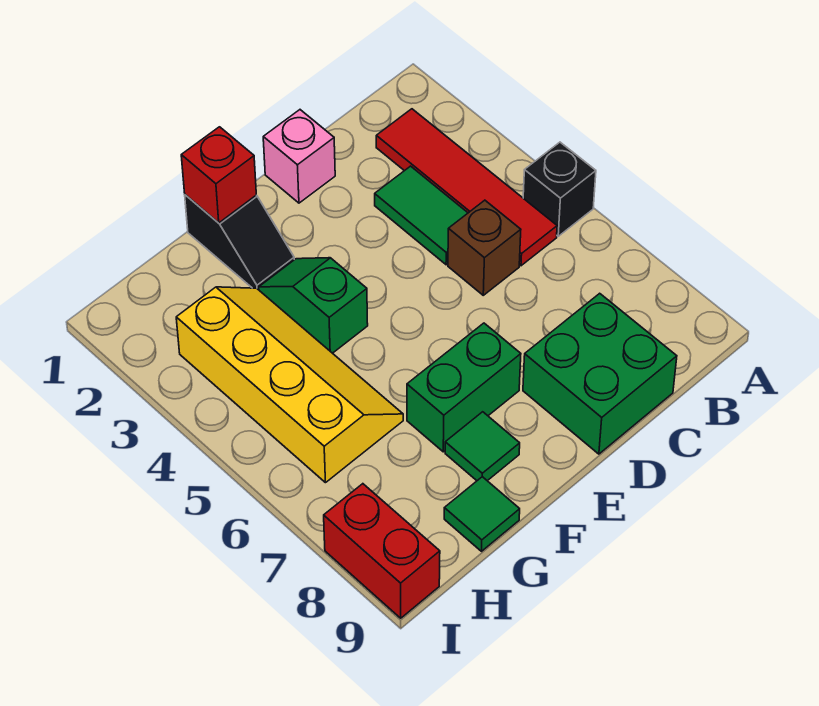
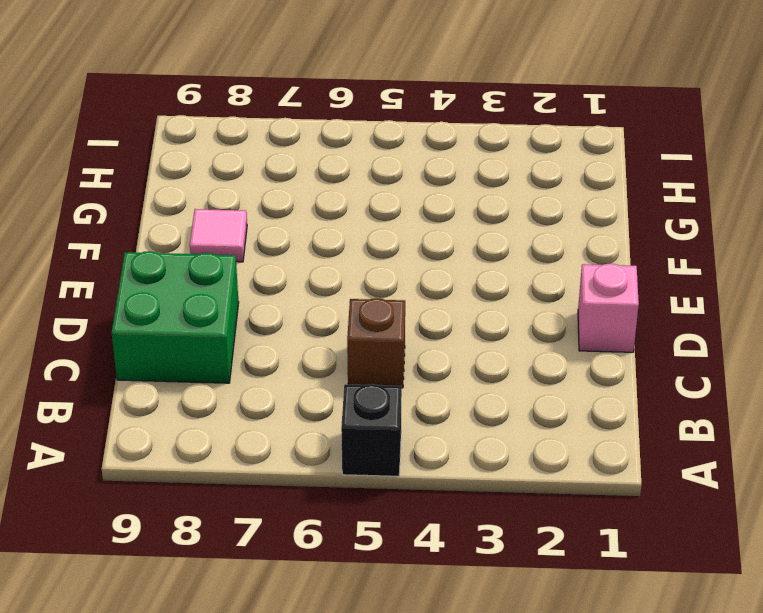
pink 1x1 tile [190,209,247,262] -> green 1x1 tile [445,412,520,481]
none -> red 1x4 tile [376,109,557,266]
none -> green 1x2 tile [375,166,468,265]
none -> green 1x2 brick [407,323,521,452]

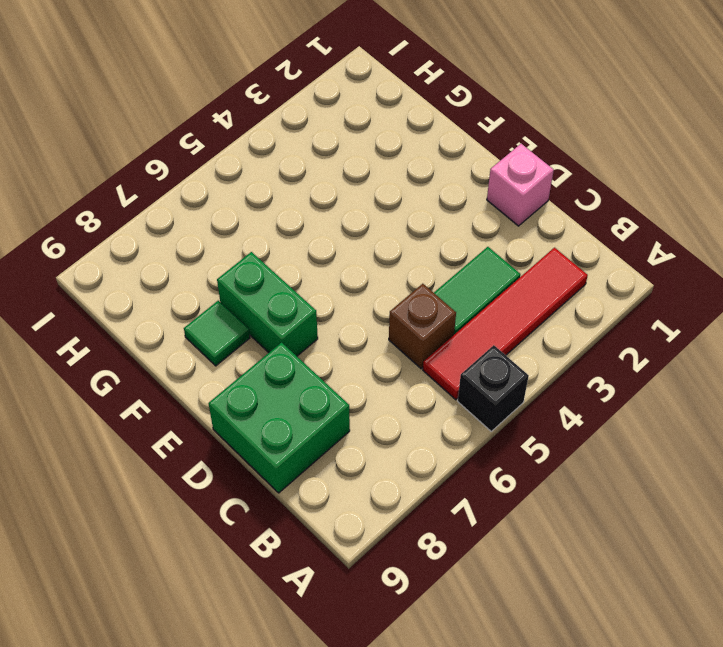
none -> black 1x2 slope [185,195,294,290]
none -> green 1x2 slope [259,258,368,353]
none -> yellow 2x4 slope [176,287,403,483]

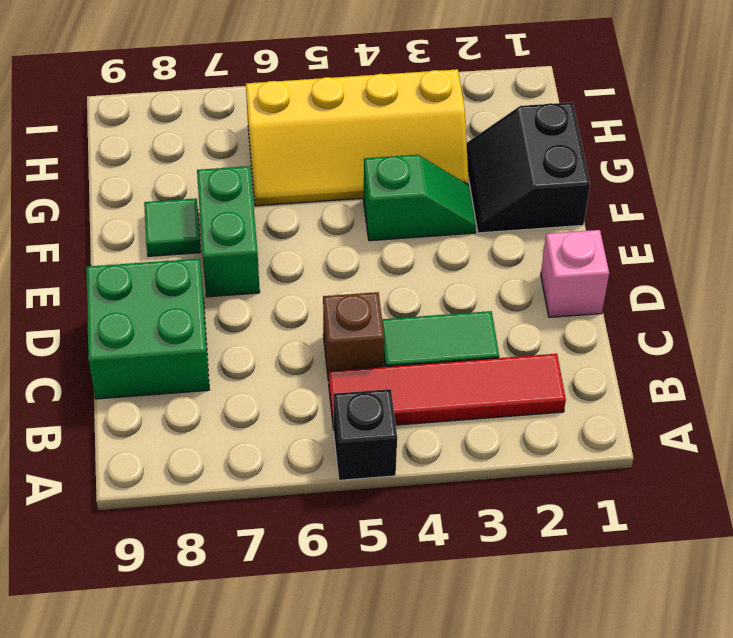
black 2x2 slope [467,102,590,233] -> black 1x2 slope [185,195,294,290]
none -> green 1x1 tile [444,477,520,551]
none -> red 1x2 brick [324,484,440,618]
none -> red 1x1 brick [181,127,256,223]

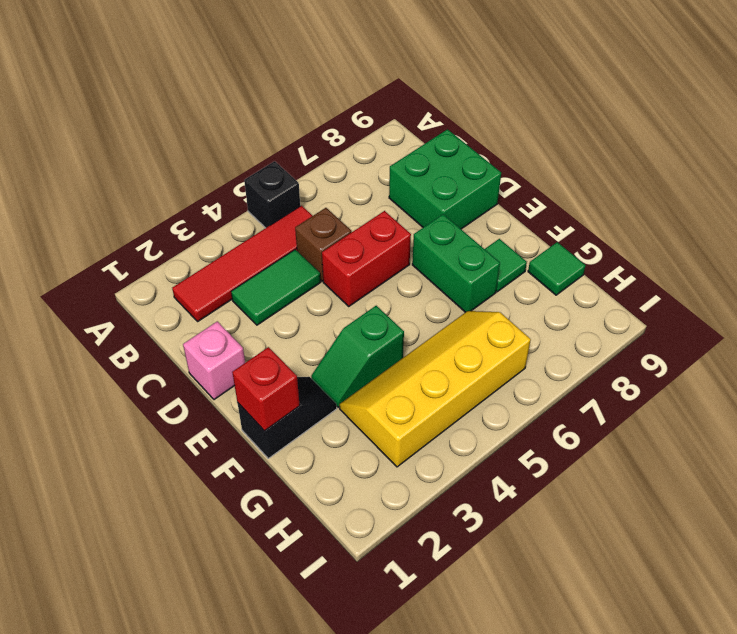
red 1x2 brick [322,211,411,306] -> red 1x2 brick moved to [324,484,440,618]

